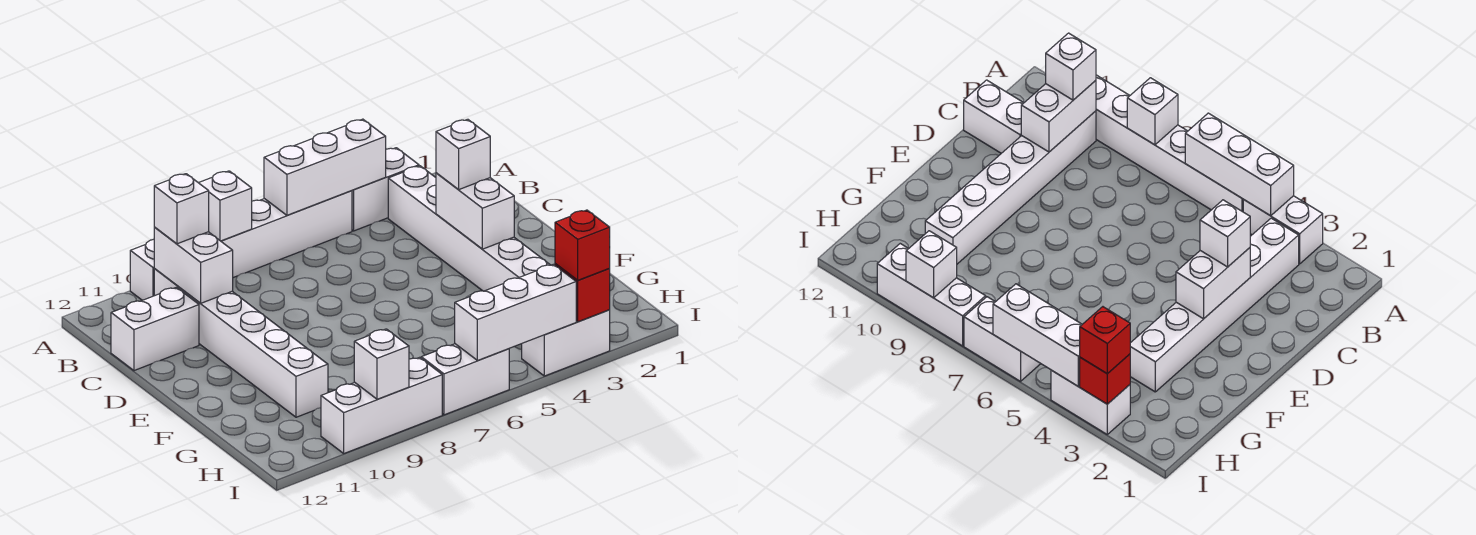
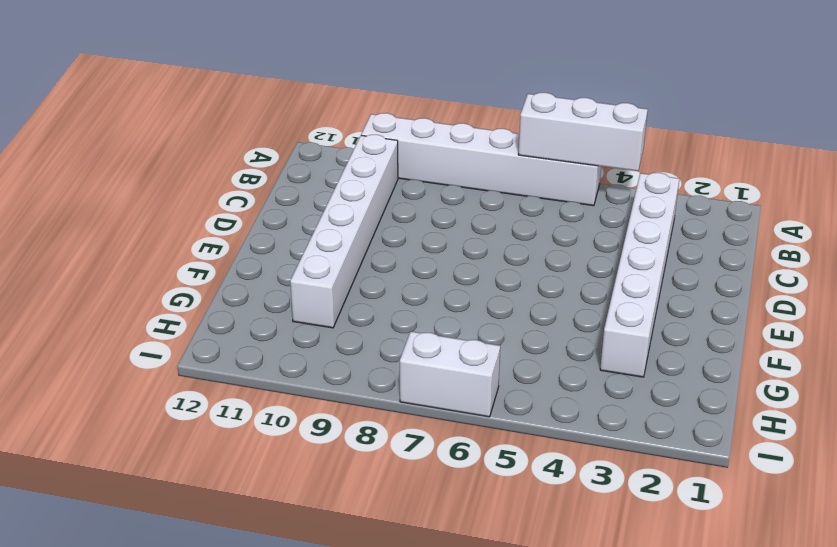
none -> white 1x2 brick [352,148,419,231]
none -> white 1x2 brick [111,287,199,371]
none -> white 1x2 brick [522,310,610,376]

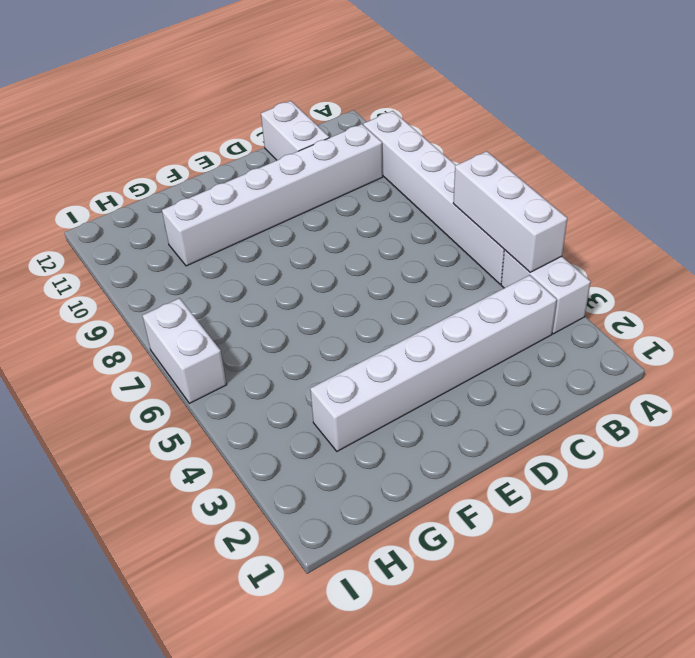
none -> white 1x2 brick [522,310,610,376]
none -> white 1x3 brick [321,357,442,453]
none -> white 1x1 brick [199,171,252,241]

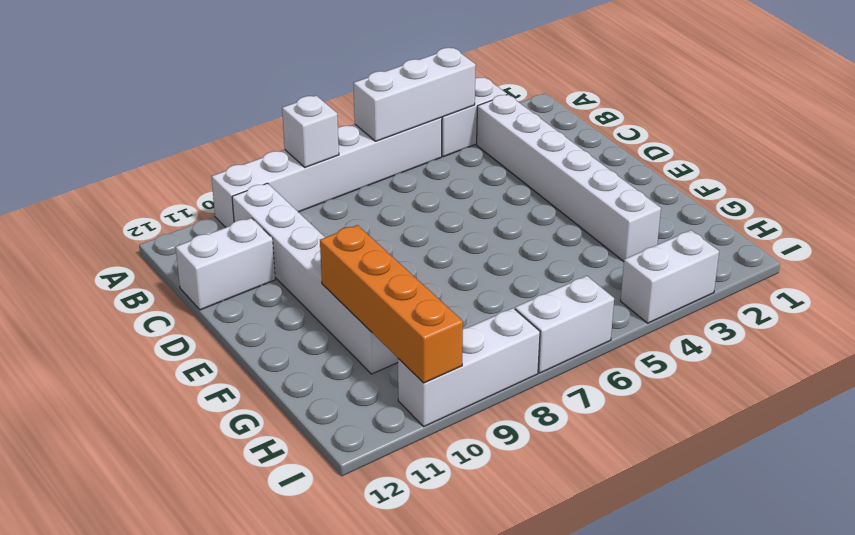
orange 1x4 brick [320,225,463,383] -> none
none -> white 1x2 brick [154,227,233,303]
none -> white 1x2 brick [436,173,514,249]
none -> red 1x1 brick [555,264,610,322]

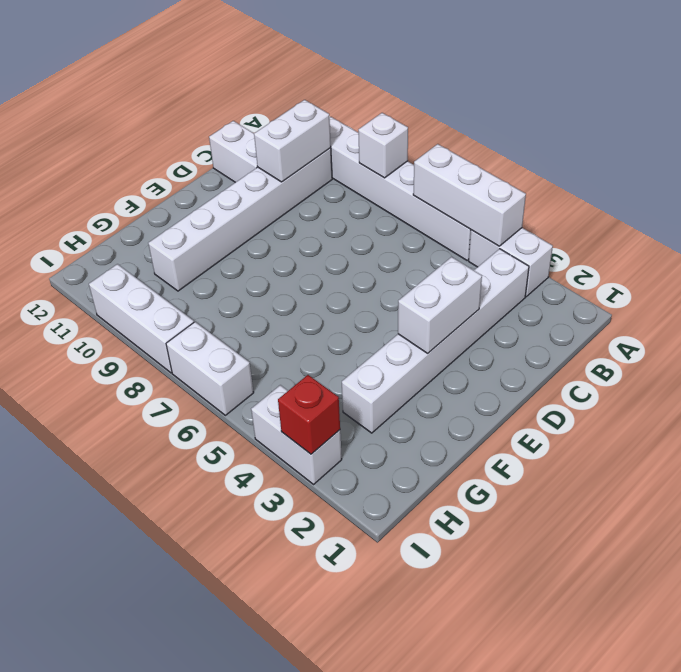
none -> white 1x3 brick [455,264,576,361]
none -> white 1x1 brick [354,329,409,399]
none -> white 1x1 brick [154,174,209,244]

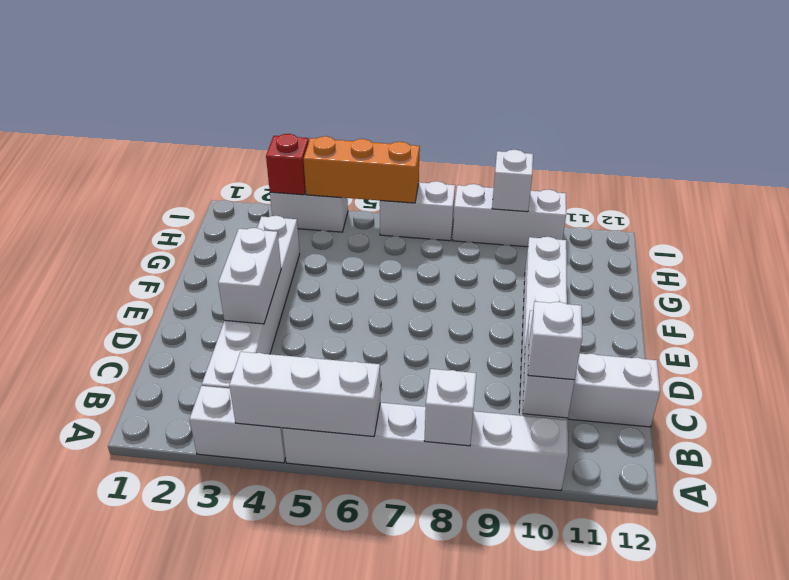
orange 1x3 brick [304,136,420,203] -> white 1x3 brick [455,264,576,361]
none -> white 1x1 brick [436,119,490,190]
none -> red 1x1 brick [555,210,610,280]

